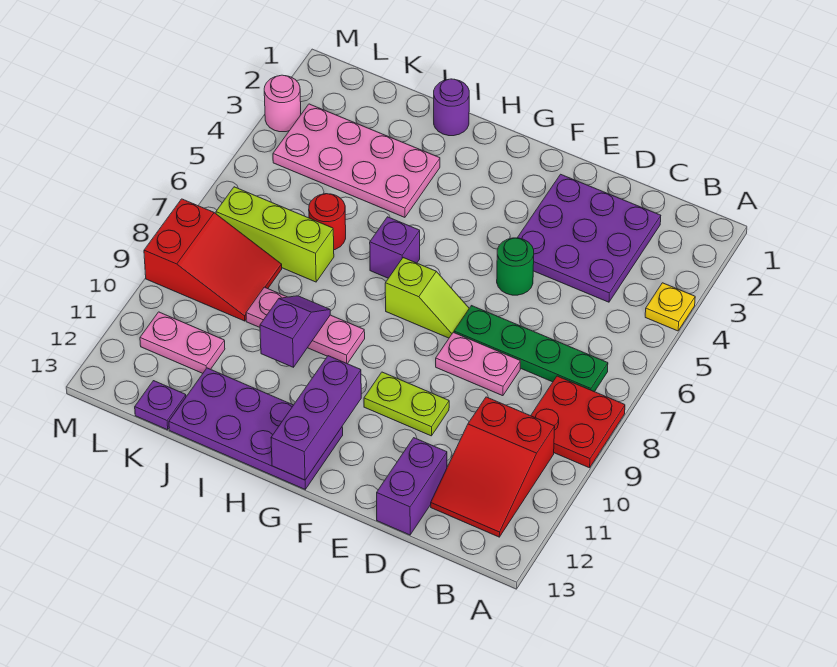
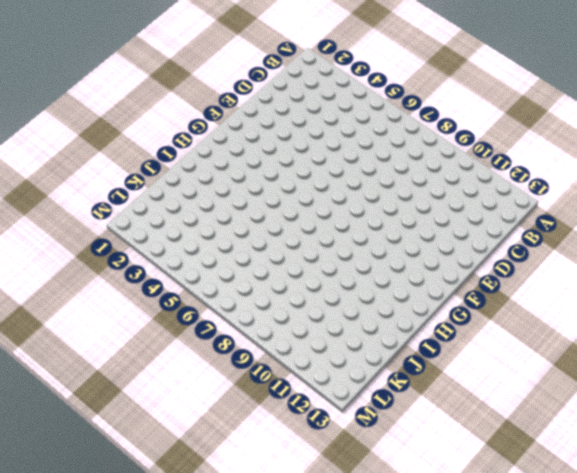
none -> yellow 1x1 plate [645,283,695,331]
none -> red 2x2 plate [531,376,625,468]
none -> green 1x4 plate [454,306,608,392]

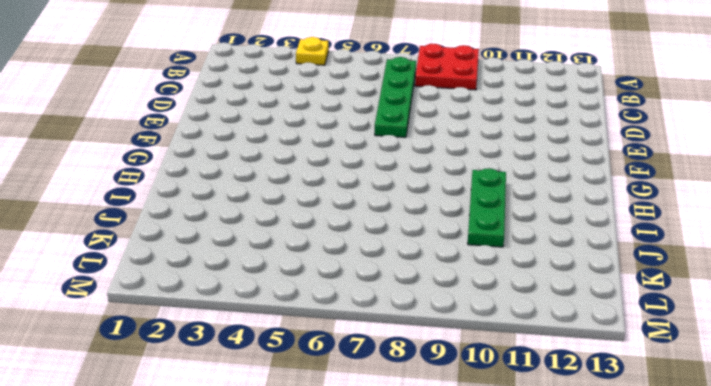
green 1x3 plate [468,168,506,247] -> none
none -> red 2x3 slope [431,397,555,537]
none -> purple 3x3 plate [517,174,661,302]
none -> pink 1x2 plate [436,332,520,396]

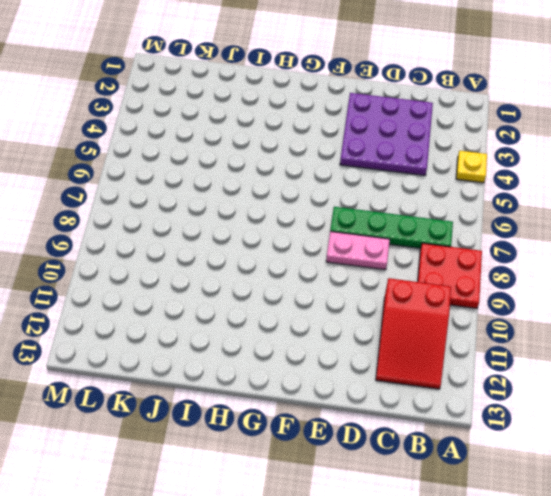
none -> purple 1x2 brick [377,438,447,535]
none -> green 1x1 round brick [497,238,534,295]
none -> lime 1x2 plate [364,372,449,436]

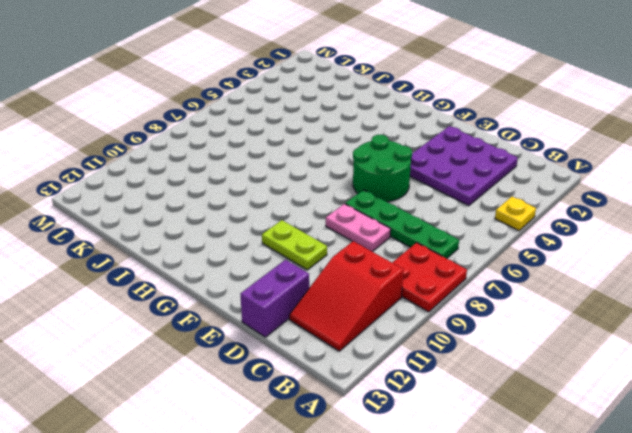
green 2x2 round brick [353,135,412,202] -> green 1x1 round brick [497,238,534,295]
none -> lime 1x2 slope [385,258,469,338]
none -> purple 2x4 plate [169,368,343,489]
none -> purple 1x1 brick [370,217,420,278]

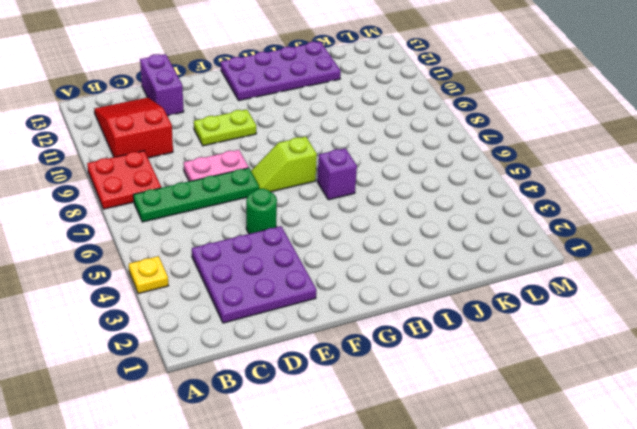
none -> pink 1x3 plate [246,287,365,364]
none -> purple 1x1 round brick [434,79,469,136]
none -> pink 2x4 plate [273,104,440,217]

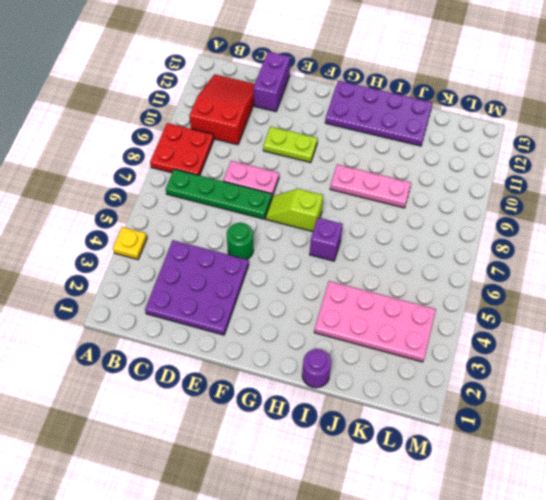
none -> red 1x1 round brick [309,194,346,250]
none -> lime 1x3 brick [216,187,334,282]
none -> red 2x3 slope [144,199,282,321]

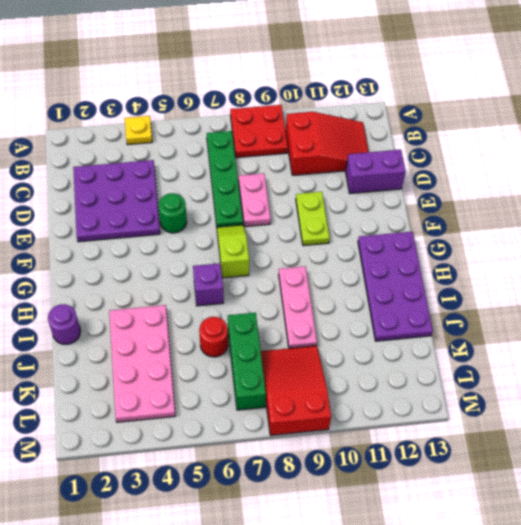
green 1x3 brick [228,313,266,410] -> lime 1x3 brick [216,187,334,282]
none -> pink 1x2 plate [140,312,225,373]
none -> purple 1x1 plate [135,381,186,430]
none -> pink 1x1 round brick [264,75,301,132]

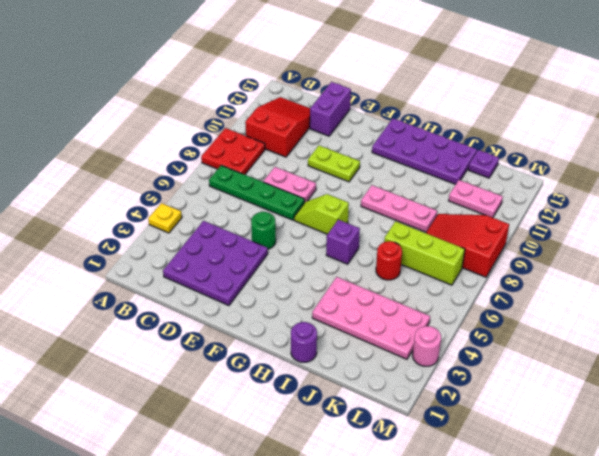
none -> purple 1x3 brick [271,356,361,480]
none -> purple 1x2 slope [260,296,330,367]

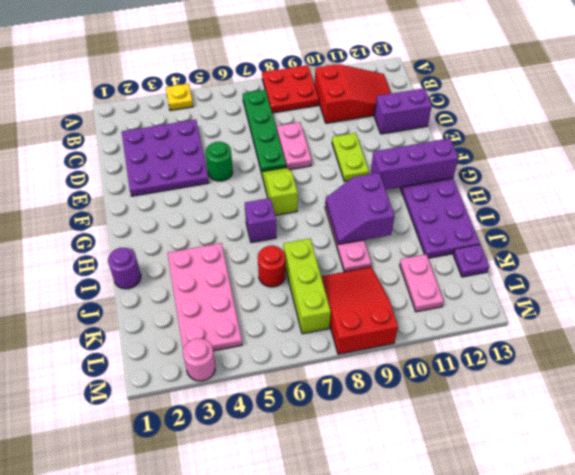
purple 2x2 slope [326,173,395,245] -> purple 1x2 slope [260,296,330,367]

